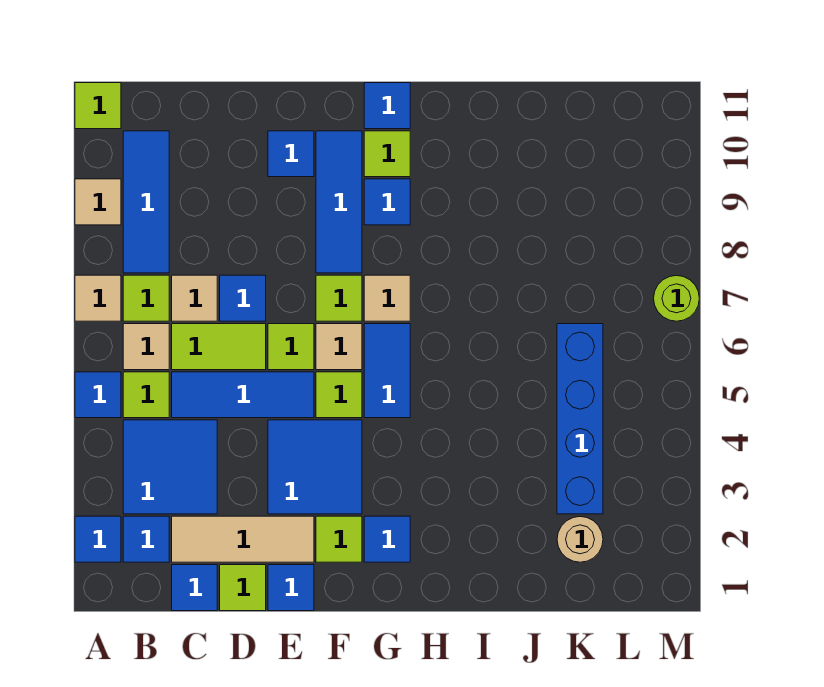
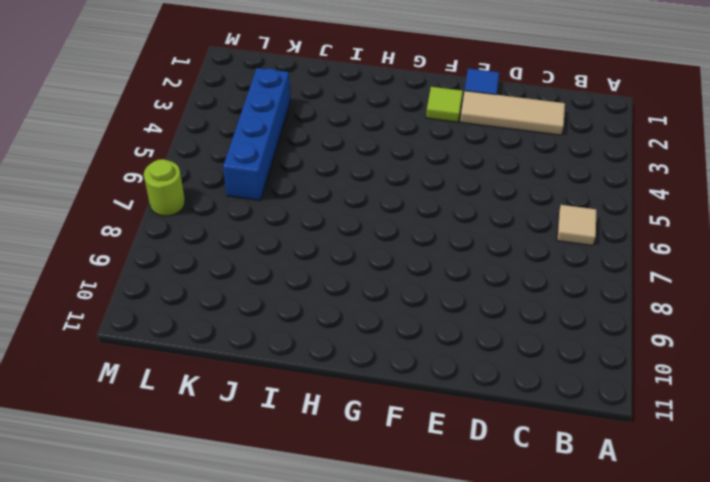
none -> blue 1x1 tile [75,516,121,562]
none -> blue 1x1 tile [75,372,121,418]
none -> tan 1x1 tile [75,275,121,321]
none -> tan 1x1 tile [75,179,121,225]

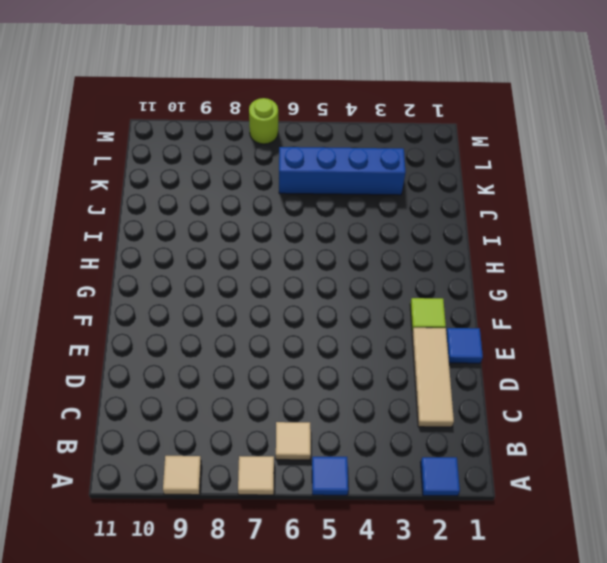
none -> lime 1x1 tile [75,83,121,129]
none -> blue 1x1 tile [123,516,169,562]
none -> blue 2x2 tile [123,420,217,514]
none -> lime 1x1 tile [123,372,169,418]

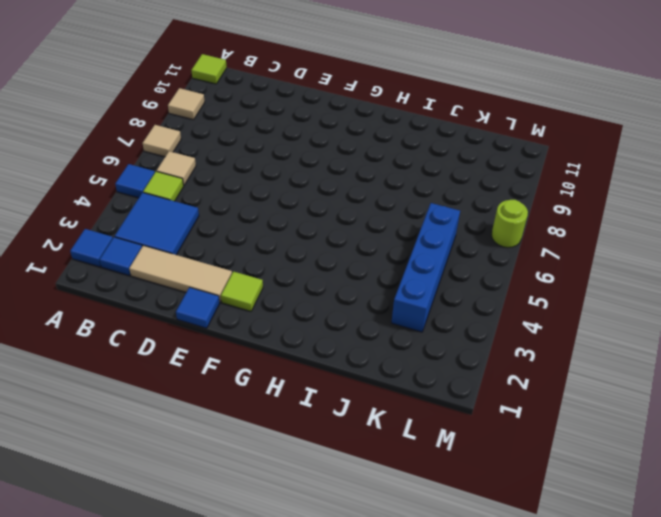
none -> lime 1x1 tile [123,275,169,321]
none -> blue 1x3 tile [123,131,169,273]
none -> blue 1x1 tile [172,565,217,611]
none -> blue 1x3 tile [172,372,314,418]

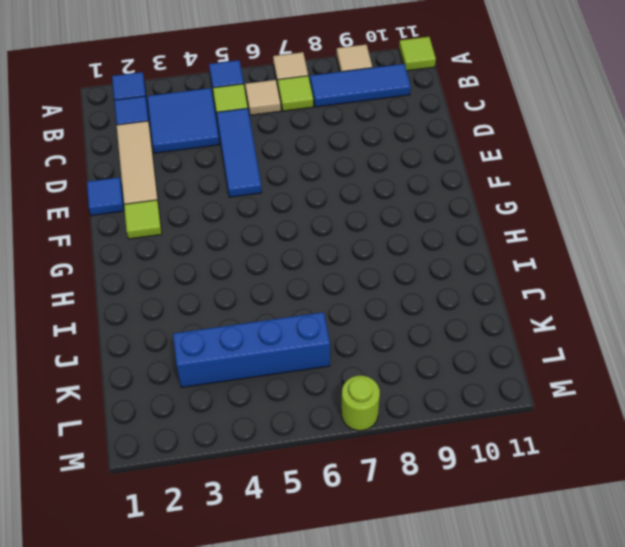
none -> blue 1x1 tile [172,565,217,611]
none -> lime 1x2 tile [172,324,266,370]
none -> tan 1x1 tile [172,275,217,321]
none -> lime 1x1 tile [220,565,266,611]

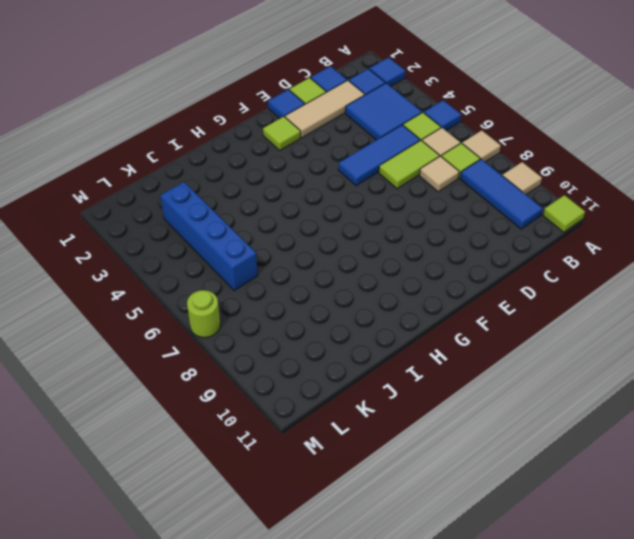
none -> blue 1x1 tile [220,275,266,321]
none -> blue 2x2 tile [268,420,362,514]
none -> lime 1x1 tile [268,324,314,370]
none -> blue 1x1 tile [268,131,314,177]

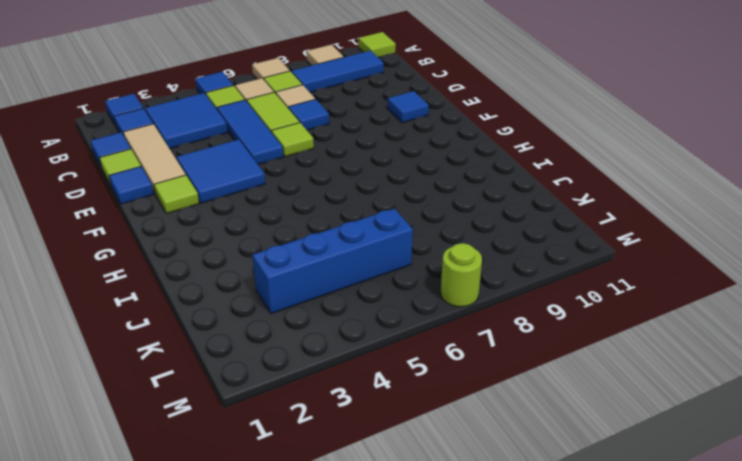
none -> lime 1x1 tile [316,372,362,418]
none -> tan 1x1 tile [316,324,362,370]
none -> lime 1x1 tile [316,275,362,321]
none -> blue 1x3 tile [316,131,362,273]

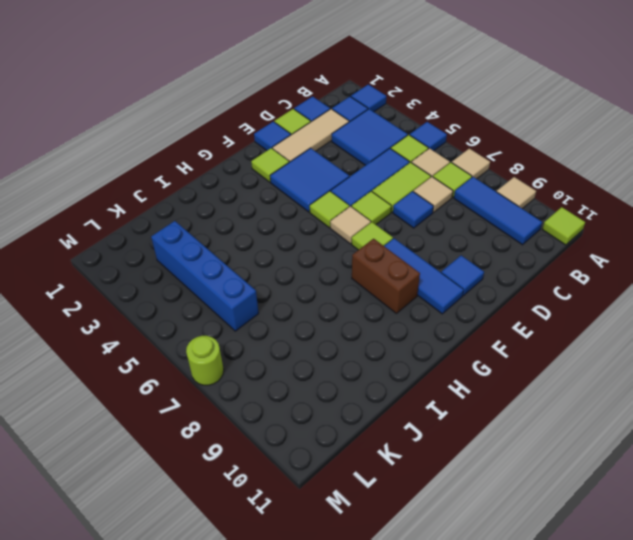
brown 1x2 brick [352,239,420,313] -> blue 1x1 tile [364,179,410,225]
none -> blue 1x1 tile [364,516,410,562]
none -> blue 1x2 tile [364,324,410,418]
none -> tan 1x1 tile [364,275,410,321]
none -> lime 1x1 tile [364,131,410,177]

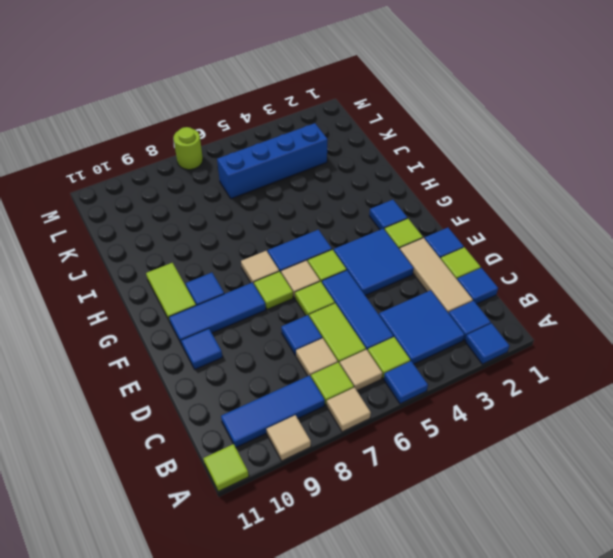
lime 1x2 tile [146,263,196,322] -> lime 1x1 tile [364,131,410,177]
none -> blue 1x1 tile [364,83,410,129]
none -> tan 1x1 round brick [557,517,603,562]

